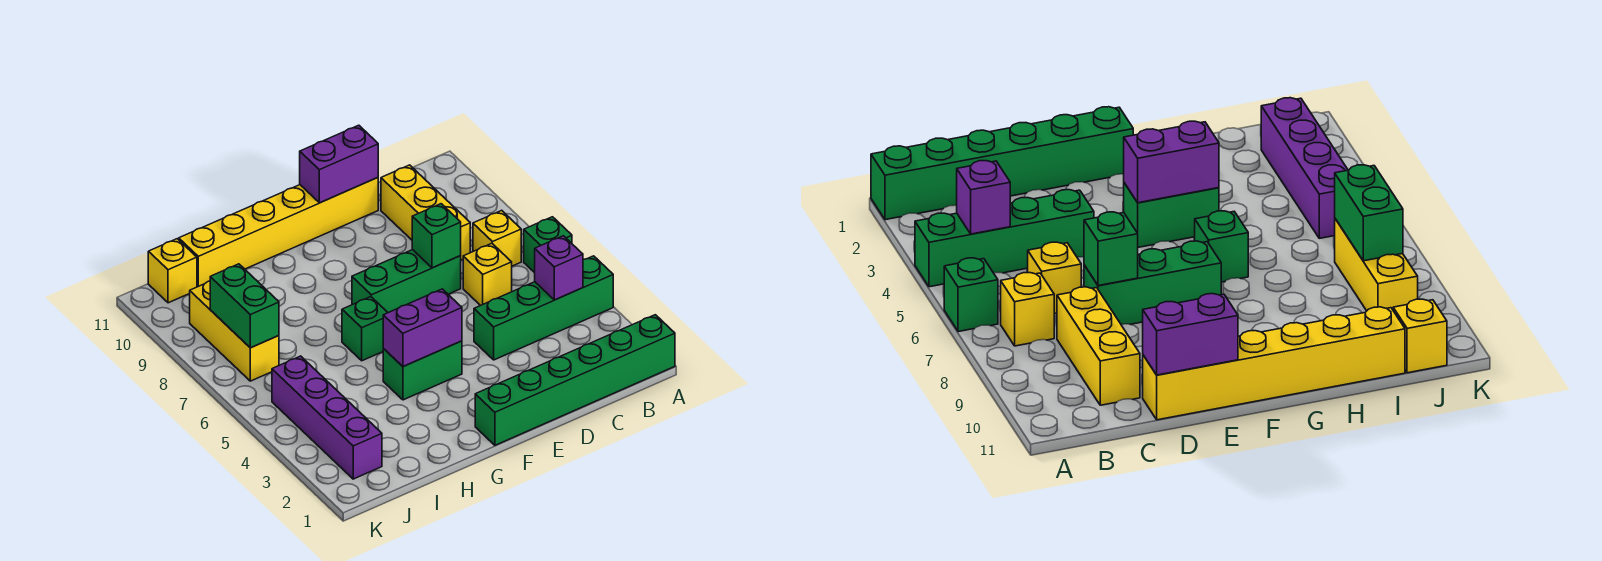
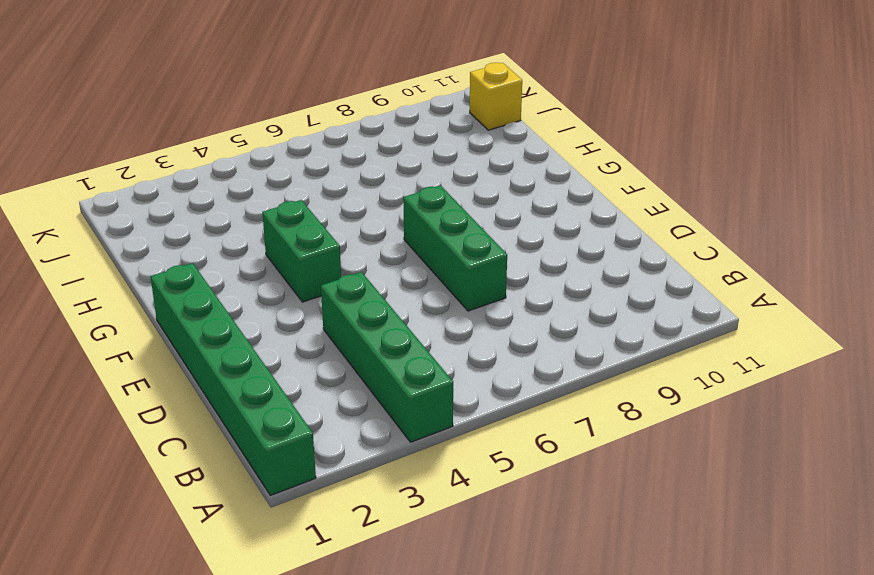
none -> green 1x1 brick [524,217,572,273]
none -> yellow 1x1 brick [473,210,521,266]
none -> yellow 1x1 brick [463,244,512,306]

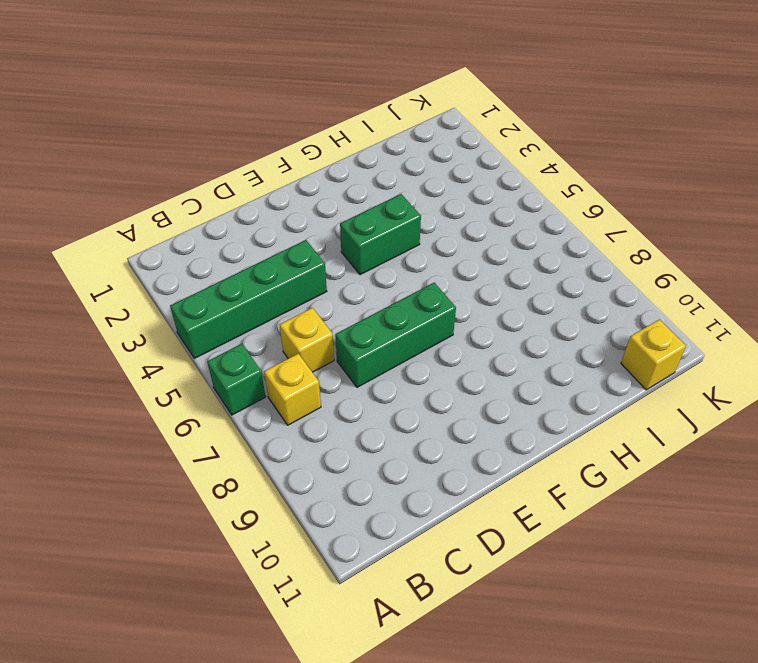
none -> green 1x6 brick [475,315,675,445]
none -> yellow 1x3 brick [381,165,470,260]
none -> yellow 1x6 brick [179,178,378,287]

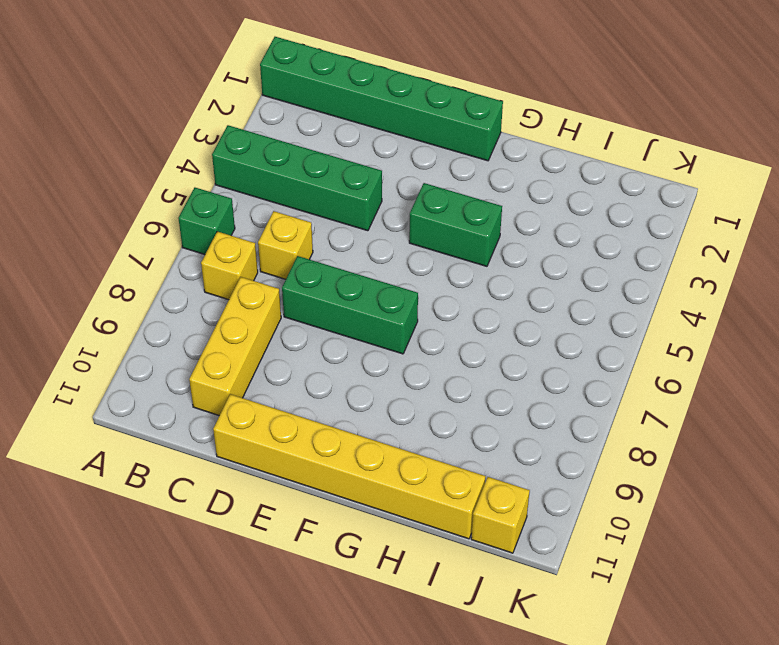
none -> green 1x1 brick [342,297,388,361]
none -> purple 1x4 brick [272,356,382,479]
none -> yellow 1x3 brick [190,281,279,381]

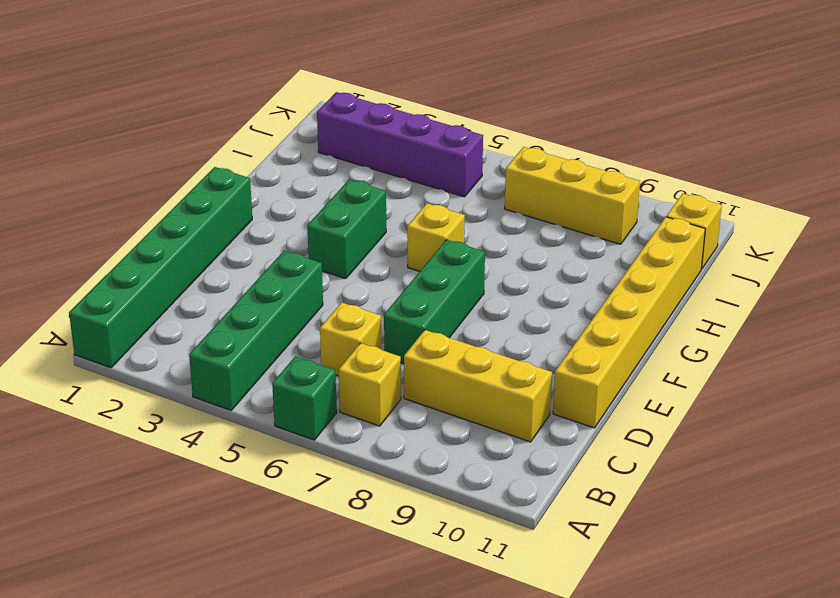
yellow 1x1 brick [407,203,465,271] -> green 1x1 brick [342,297,388,361]
none -> purple 1x1 brick [535,236,583,300]
none -> green 1x1 brick [412,204,461,268]
none -> purple 1x2 brick [300,125,378,203]

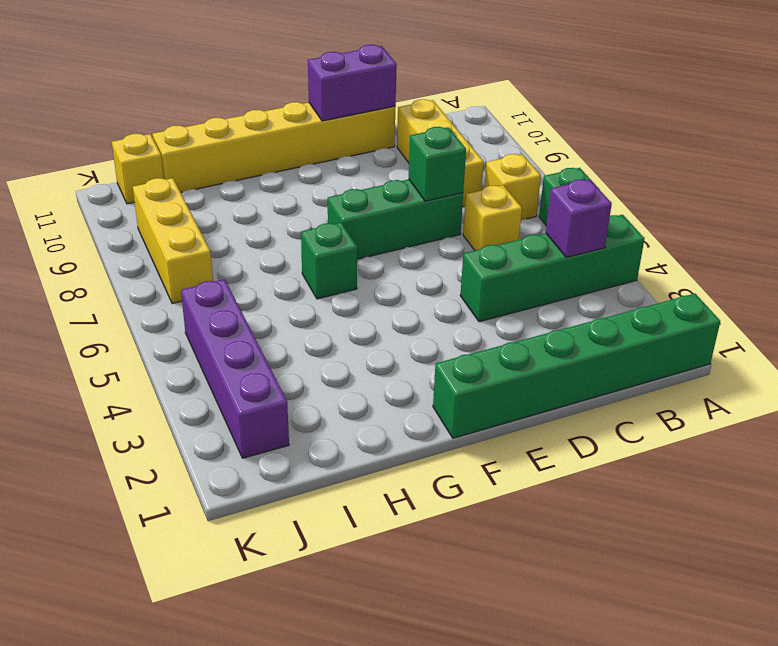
none -> green 1x2 brick [383,341,462,400]
none -> purple 1x2 brick [383,289,462,367]
none -> green 1x2 brick [210,264,279,348]

